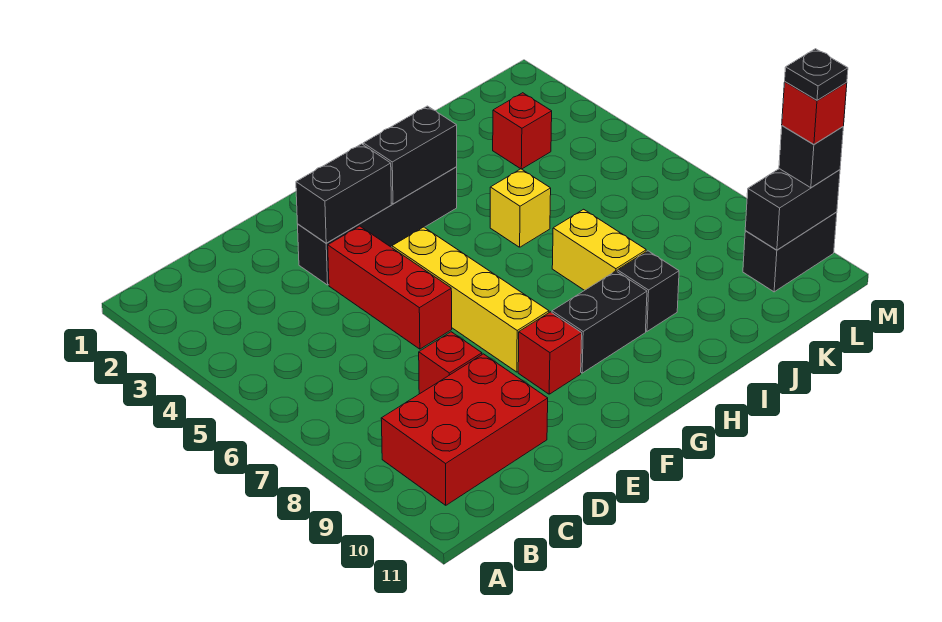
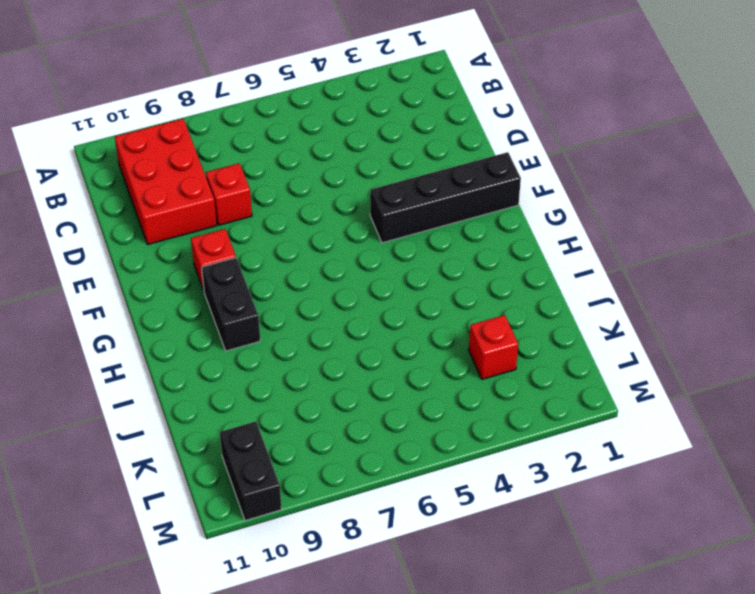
black 1x4 brick [370,152,521,243] -> black 1x4 brick turned to [298,167,457,285]
none -> red 1x3 brick [328,226,452,349]
none -> yellow 1x4 brick [392,227,549,372]
none -> yellow 1x1 brick [490,169,551,247]

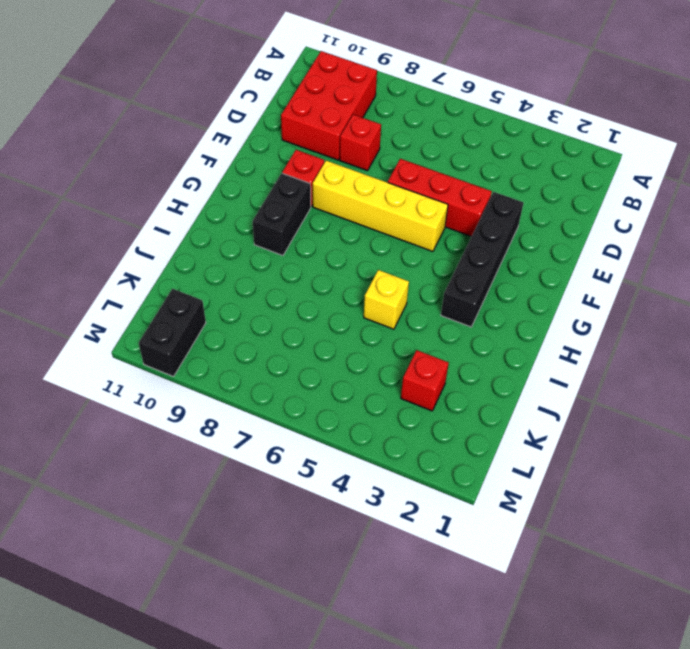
none -> yellow 1x2 brick [552,209,646,290]
none -> black 1x1 brick [617,251,679,331]
none -> black 1x2 brick [296,144,391,243]

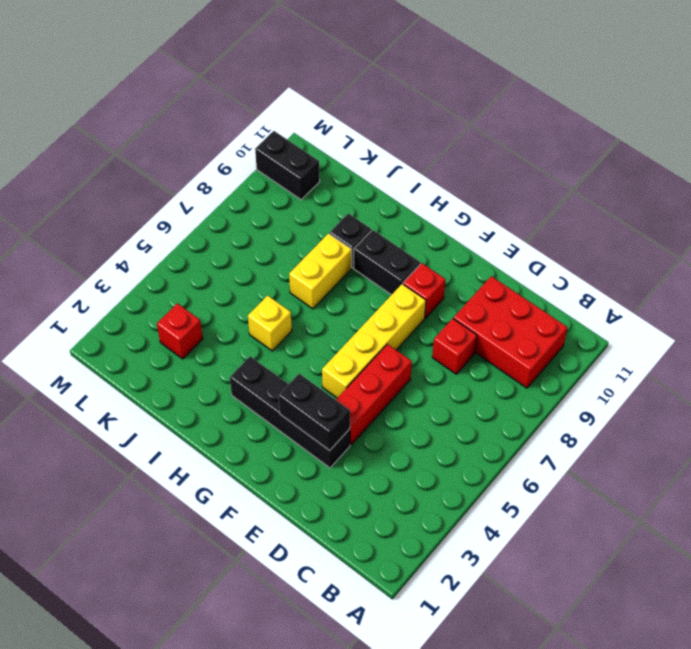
none -> black 1x2 brick [363,106,457,204]
none -> black 1x2 brick [745,169,840,250]
none -> black 1x1 brick [779,126,843,188]

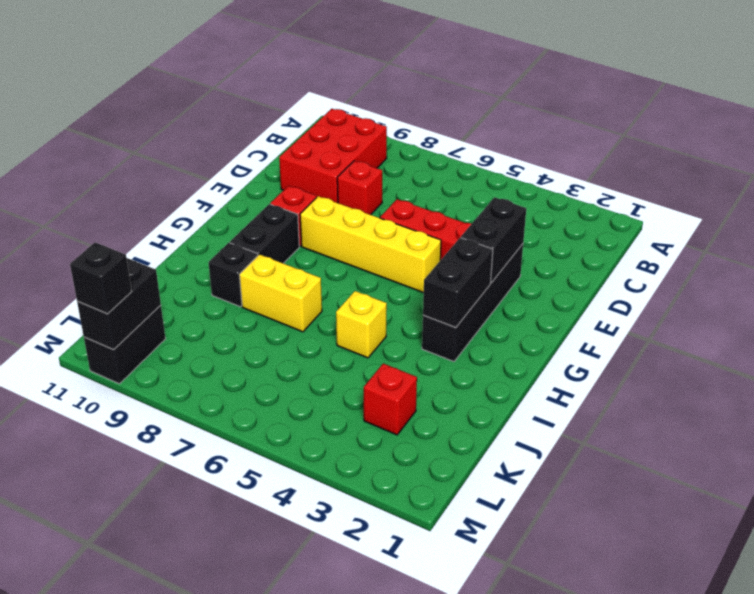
none -> red 1x1 brick [782,82,847,144]
none -> black 1x1 plate [785,49,848,100]

